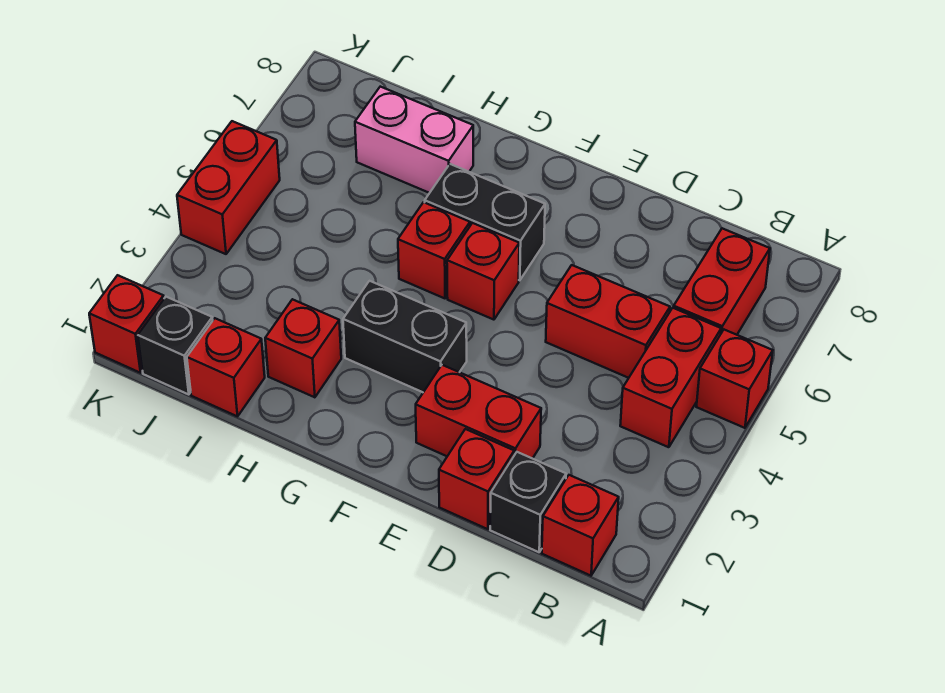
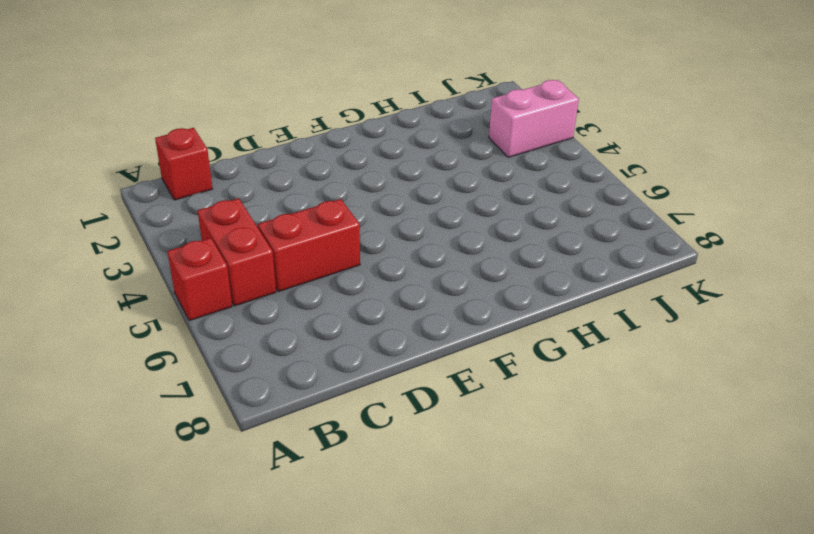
pink 1x2 brick [489,80,579,157] -> pink 1x2 brick moved to [355,87,473,193]
none -> red 1x2 brick [674,228,770,335]
none -> black 1x1 brick [490,452,566,552]
none -> red 1x1 brick [439,429,514,529]

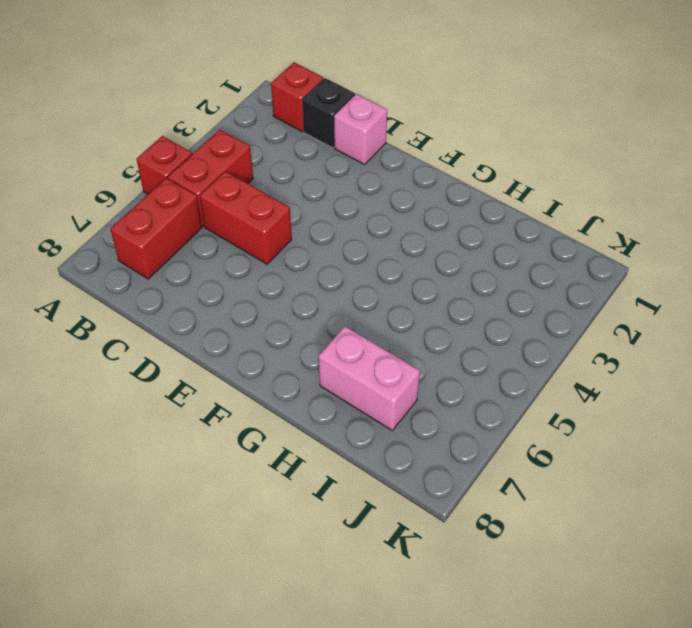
pink 1x1 brick [334,94,387,165] -> red 1x1 brick [439,429,514,529]
none -> red 1x2 brick [416,365,541,459]
none -> black 1x2 brick [343,281,467,392]
none -> red 1x1 brick [447,223,519,320]

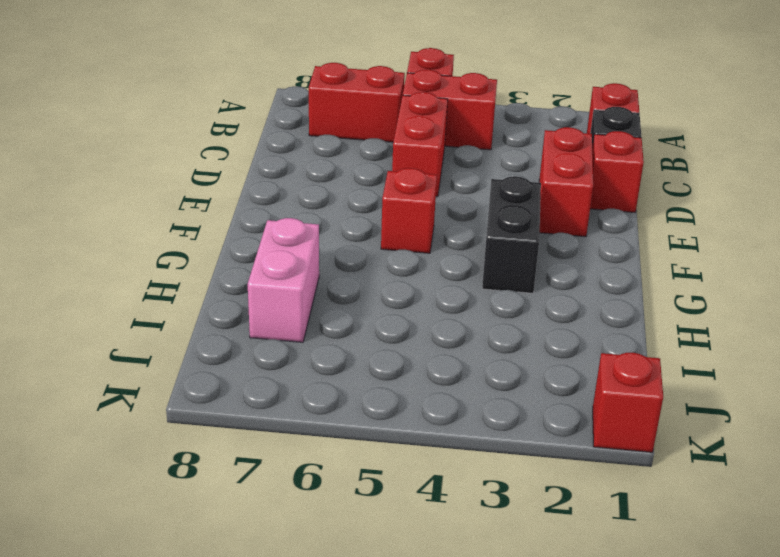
none -> black 1x2 brick [425,164,545,280]
none -> red 1x1 brick [398,202,470,298]
none -> red 1x1 brick [265,299,341,397]

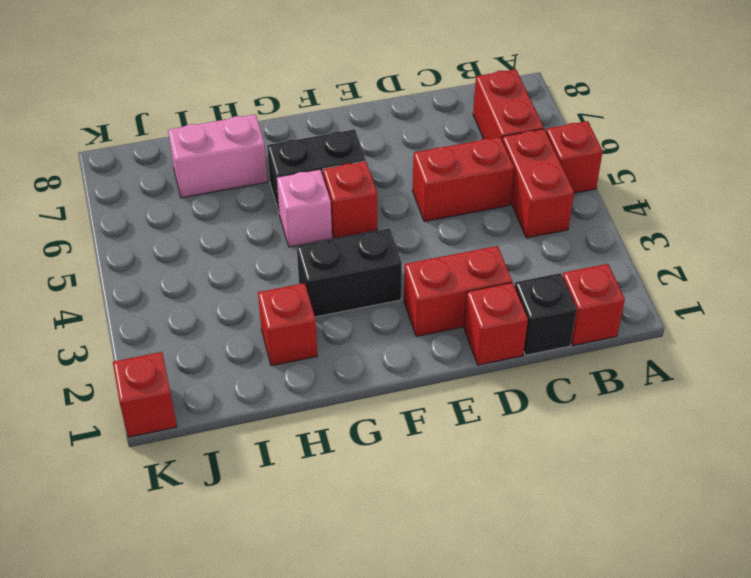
pink 1x1 brick [277,169,332,247] -> red 1x1 brick [398,202,470,298]
none -> red 1x1 brick [187,318,265,416]
none -> black 1x1 brick [138,297,213,395]
none -> red 1x2 brick [177,121,280,254]

